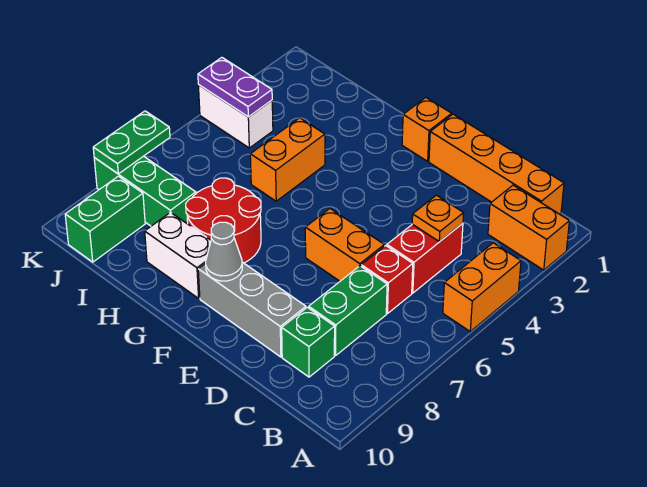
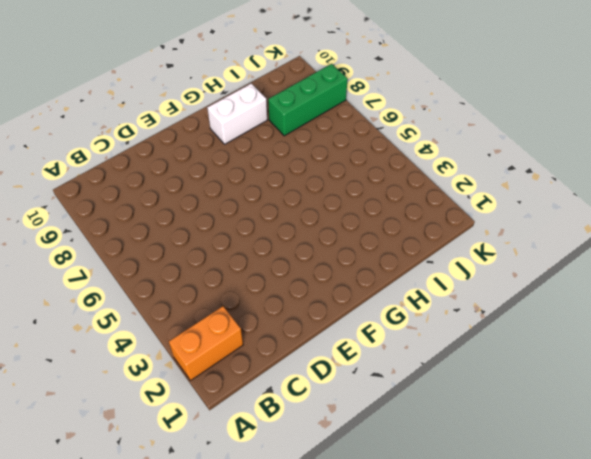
none -> orange 1x2 brick [443,243,521,331]
none -> orange 1x4 brick [429,114,564,214]
none -> red 1x2 brick [387,223,463,293]

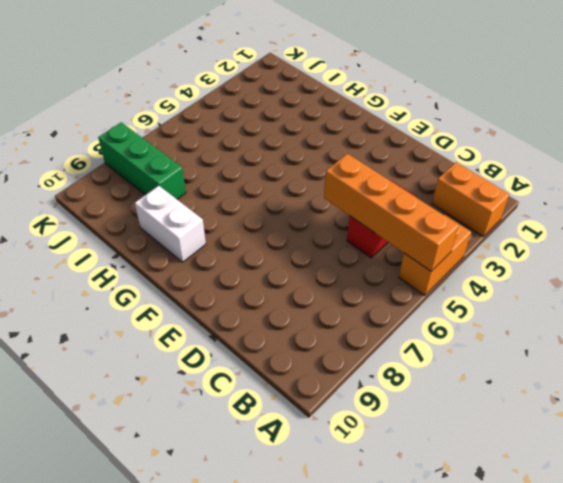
orange 1x4 brick [324,154,459,271] -> orange 1x4 brick moved to [429,114,564,214]
none -> red 1x1 brick [361,246,413,314]
none -> green 1x2 brick [309,266,387,355]
none -> green 1x1 brick [282,307,335,377]

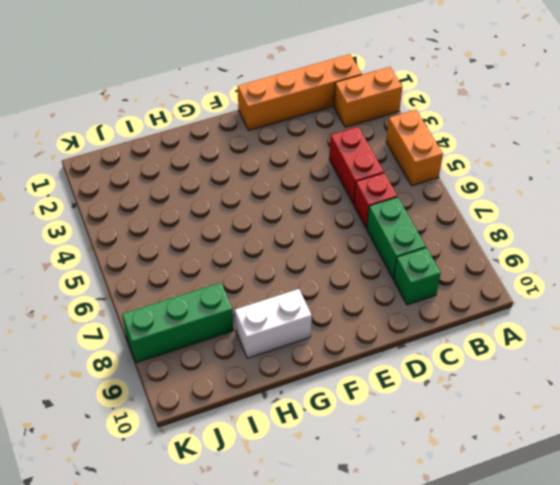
none -> orange 1x2 brick [305,209,384,281]
none -> grey 1x3 brick [198,262,306,357]
none -> orange 1x1 brick [402,98,452,161]

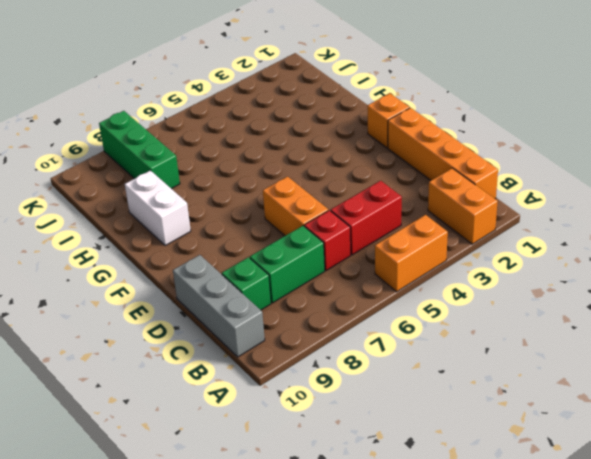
grey 1x3 brick [173,255,265,357] -> grey 1x3 brick moved to [198,262,306,357]
none -> red 2x2 round brick [186,178,261,263]
none -> orange 1x2 brick [250,118,325,201]
none -> white 1x2 brick [198,85,273,148]

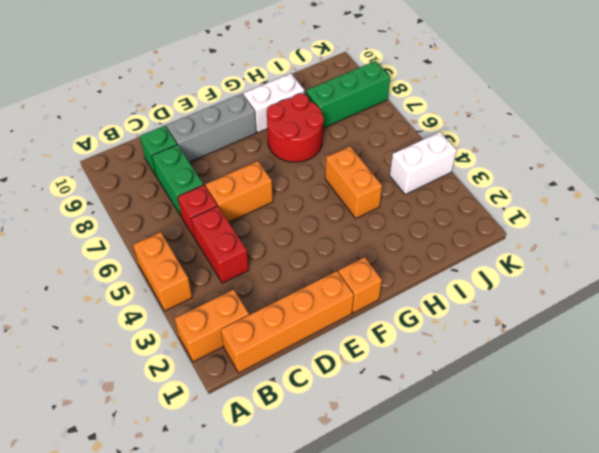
none -> green 1x2 brick [65,176,145,262]
none -> orange 1x1 plate [412,195,464,242]
none -> grey 1x1 cone [206,222,242,281]

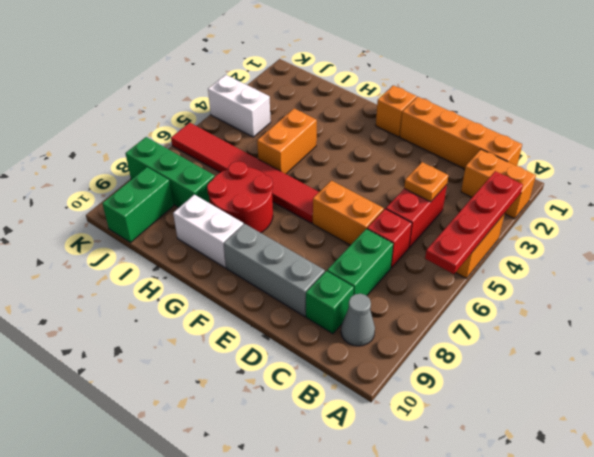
red 1x4 plate [425,171,523,274] -> none
grey 1x1 cone [341,294,375,346] -> grey 1x1 cone moved to [206,222,242,281]
red 1x6 tile [171,123,319,223] -> none
none -> purple 1x2 plate [198,58,272,117]
none -> green 1x2 plate [93,111,170,174]

